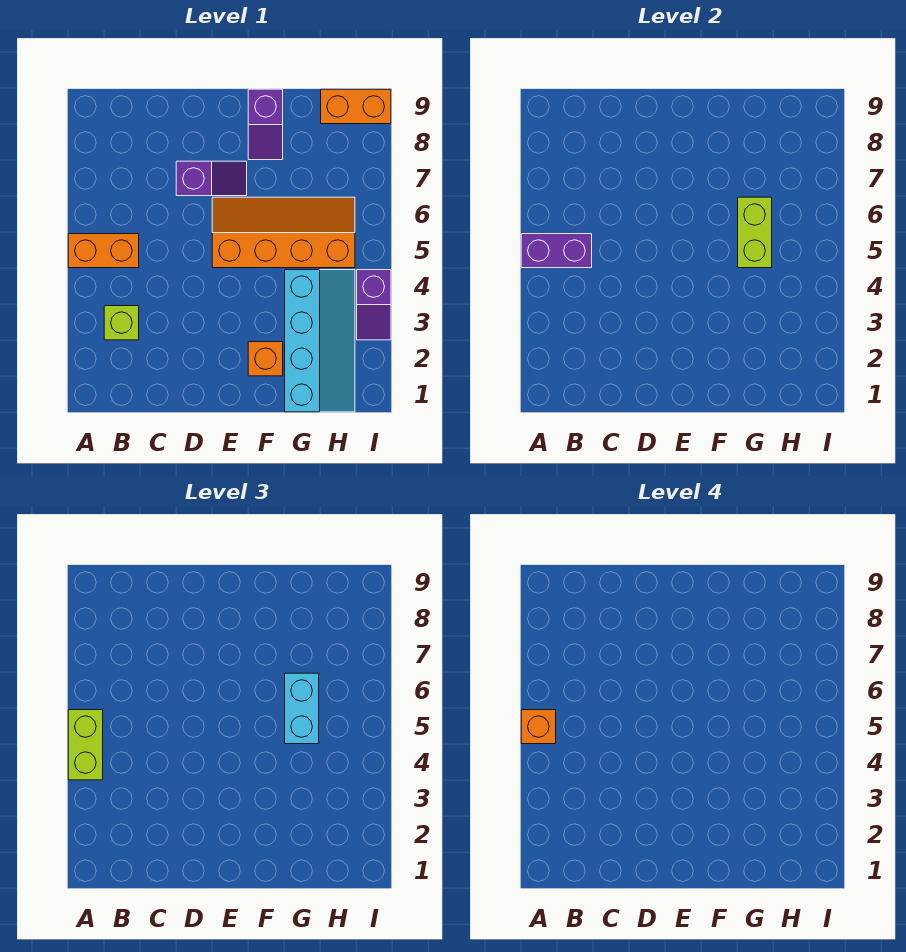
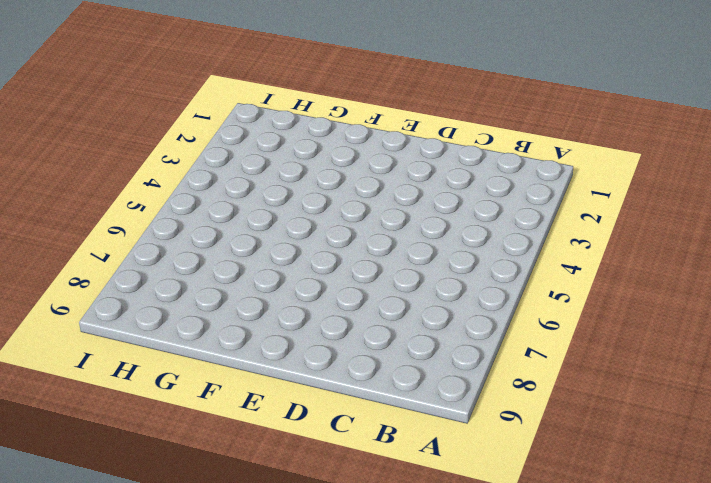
none -> orange 1x2 brick [68,234,139,268]
none -> lime 1x1 brick [104,306,139,340]
none -> purple 1x2 slope [176,161,247,196]

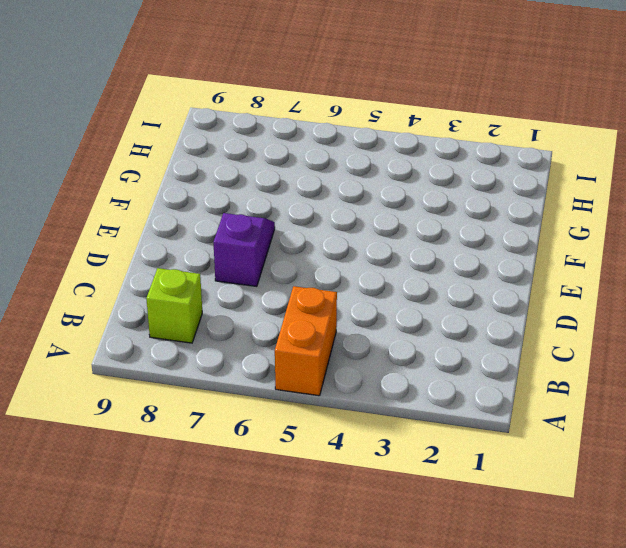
lime 1x1 brick [146,268,202,343] -> lime 1x1 brick moved to [104,306,139,340]
none -> orange 2x4 slope [212,197,355,268]
none -> orange 1x1 brick [248,342,283,376]
none -> purple 1x2 slope [248,89,283,160]

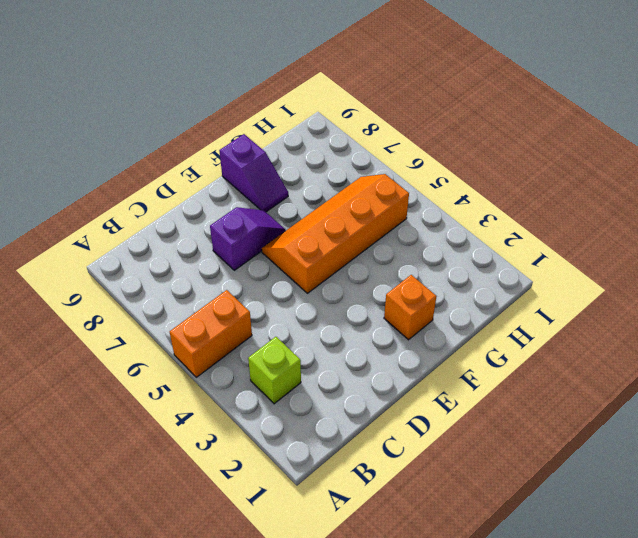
none -> cyan 2x4 slope [285,270,355,412]
none -> orange 1x2 brick [321,89,391,124]
none -> purple 1x2 slope [357,270,391,340]

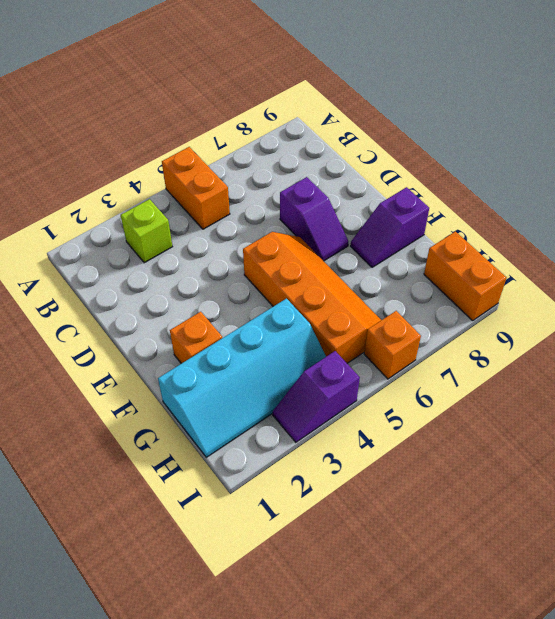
orange 1x1 brick [364,311,421,379] -> orange 1x1 brick moved to [521,710,556,744]
none -> purple 1x2 brick [521,234,592,268]
none -> lime 1x2 brick [738,197,772,268]
none -> lime 1x2 brick [68,710,103,780]

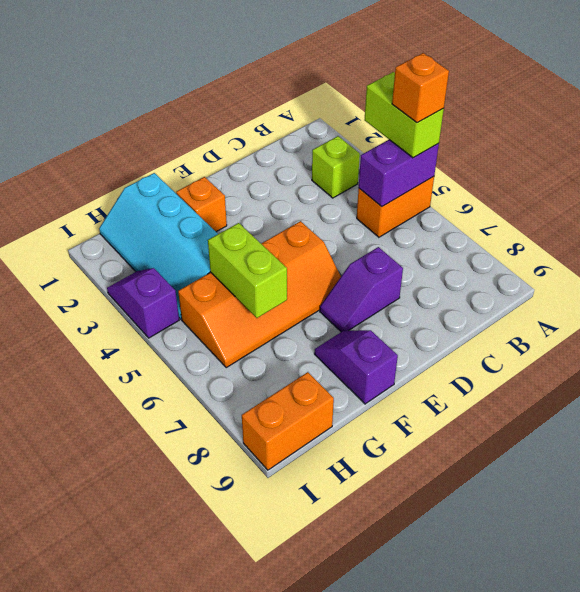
none -> cyan 1x2 brick [285,673,319,744]

